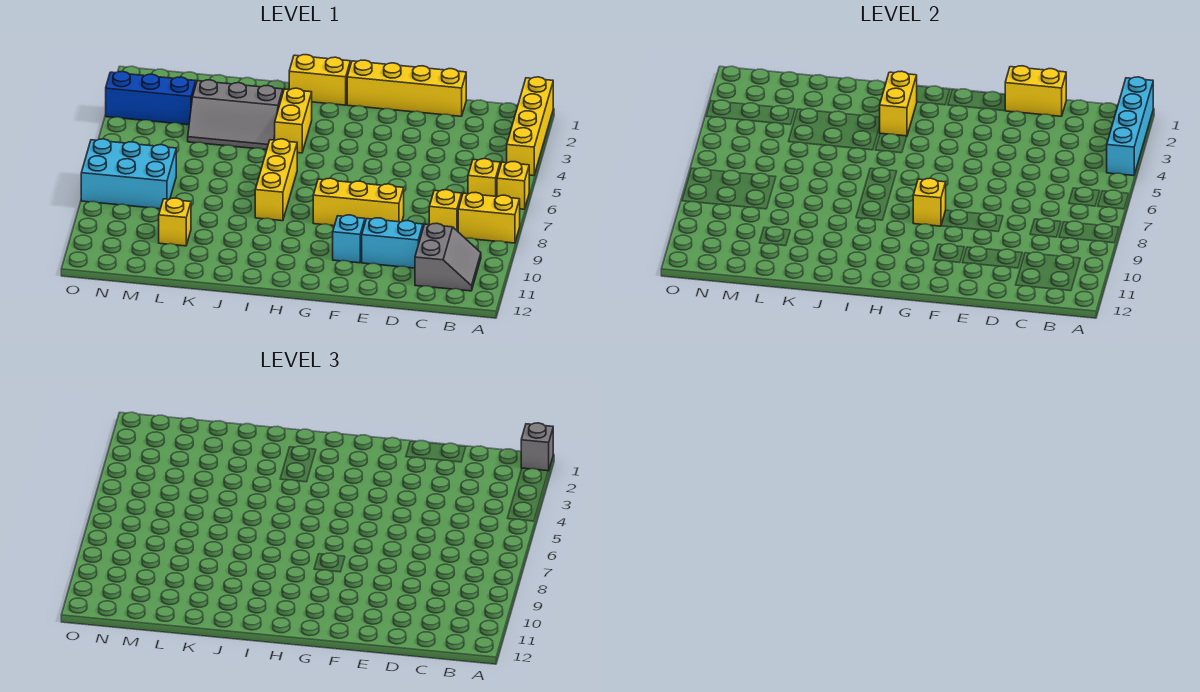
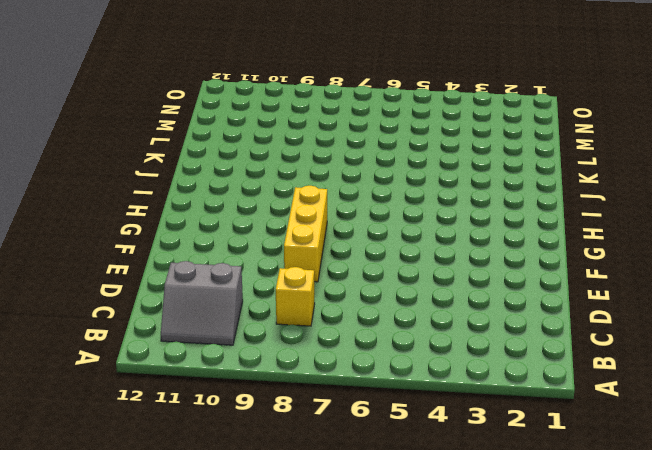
none -> yellow 1x4 brick [507,77,553,176]
none -> yellow 1x1 brick [497,162,529,209]
none -> yellow 1x2 brick [458,192,520,243]

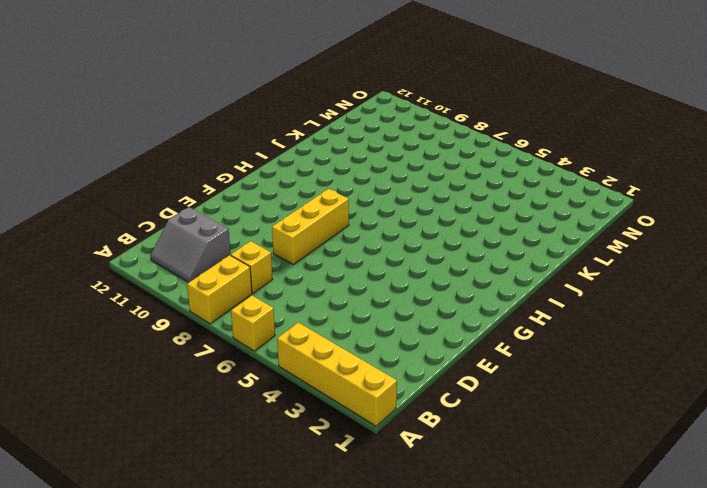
none -> yellow 1x1 brick [468,159,500,196]
none -> yellow 1x4 brick [347,60,466,116]
none -> cyan 1x2 brick [362,218,423,268]

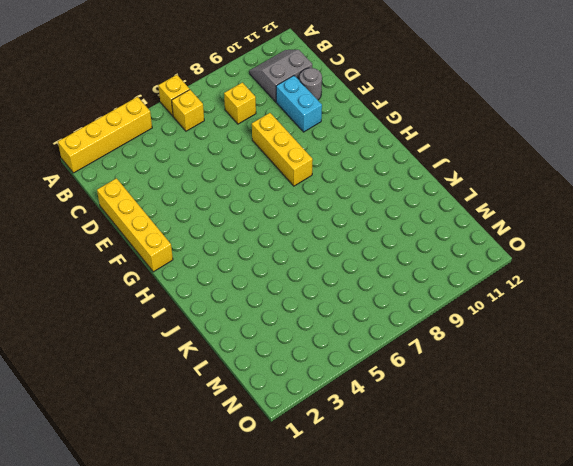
grey 1x1 round brick [300,68,322,100] -> none
none -> yellow 1x2 brick [458,192,520,243]
none -> cyan 1x1 brick [333,215,365,263]
none -> yellow 1x2 brick [289,55,350,105]

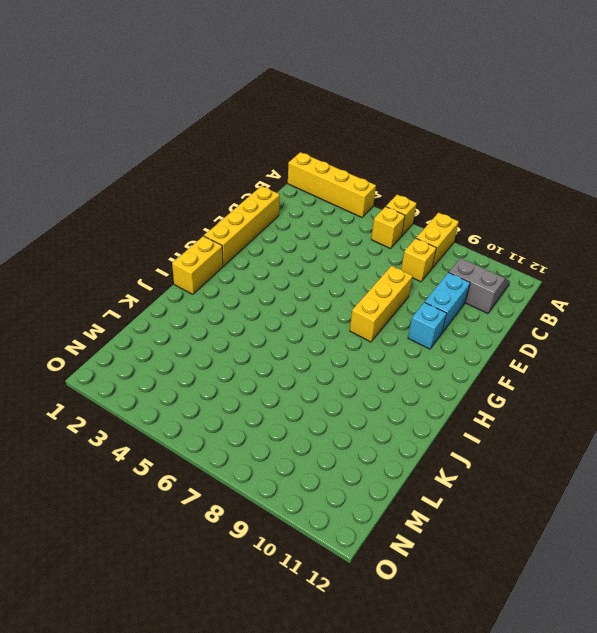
none -> yellow 1x2 brick [275,88,312,153]
none -> yellow 1x3 brick [255,139,297,221]
none -> grey 2x3 slope [188,80,283,150]

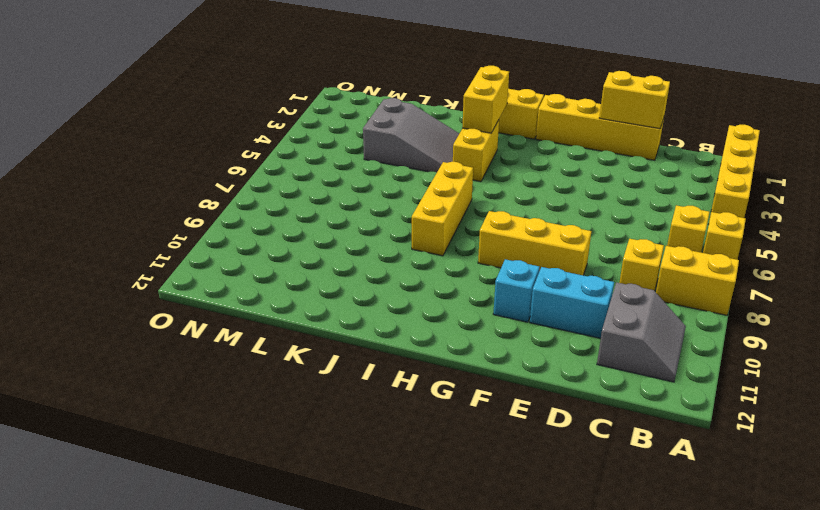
grey 2x3 slope [363,98,459,172] -> grey 2x3 slope turned to [188,80,283,150]
none -> yellow 1x1 brick [159,198,191,246]
none -> blue 1x3 brick [106,72,196,125]
none -> cyan 2x3 brick [81,139,176,209]

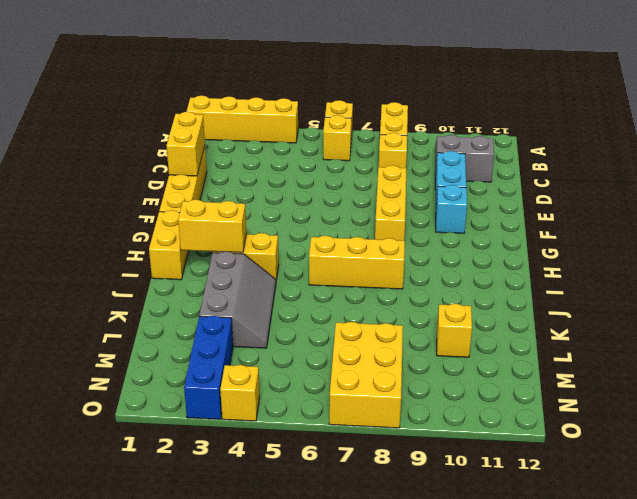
yellow 2x3 brick [329,322,403,428] -> cyan 2x3 brick [81,139,176,209]
yellow 1x1 brick [220,365,260,421] -> yellow 1x1 brick moved to [913,178,946,226]
none -> cyan 1x4 brick [1107,77,1153,176]
none -> grey 1x1 brick [521,423,553,471]

